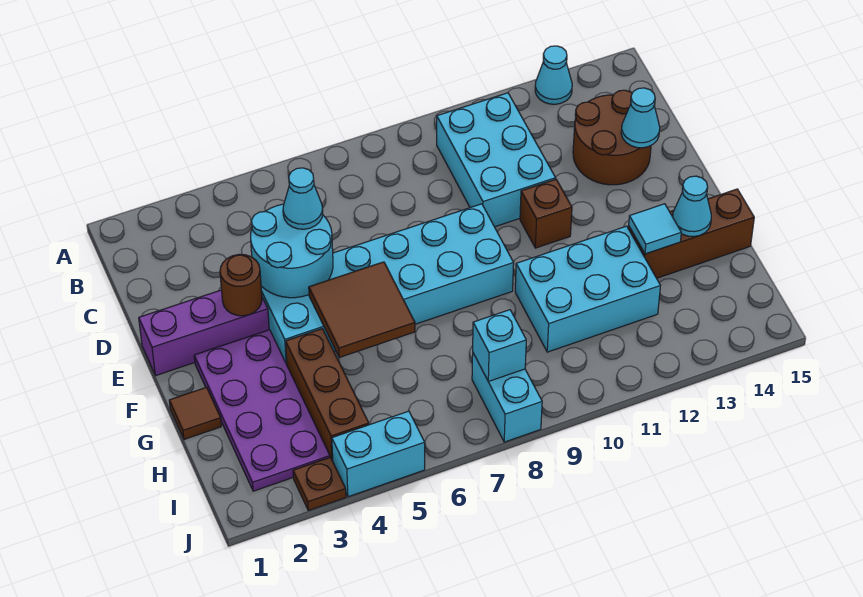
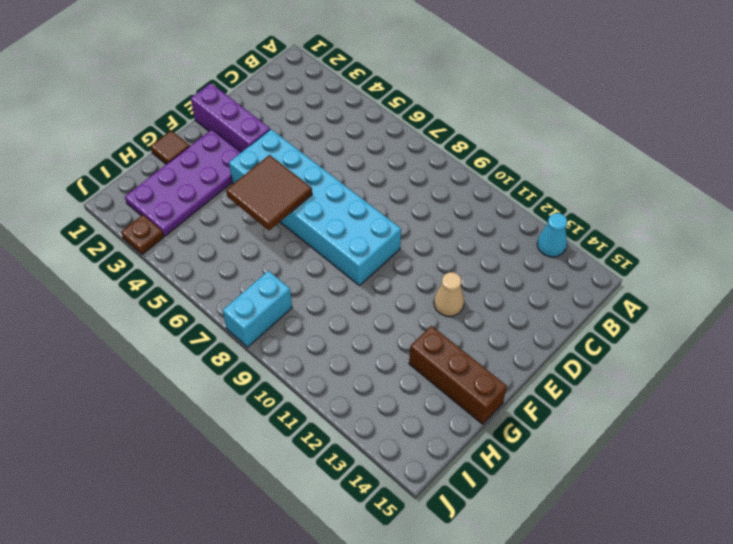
tan 1x1 cone [434,272,464,316] -> none
none -> cyan 2x3 brick [437,93,556,227]
none -> brown 2x2 round brick [573,90,651,185]
none -> brown 1x1 brick [520,179,572,248]

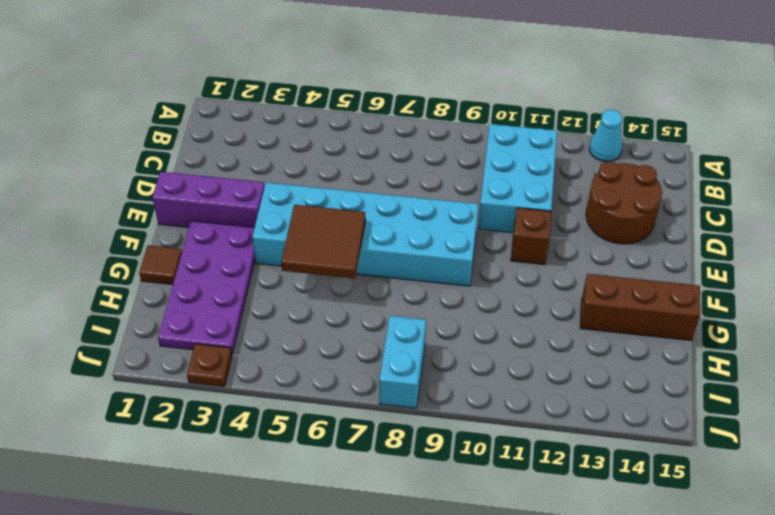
none -> brown 1x3 brick [286,329,369,461]
none -> cyan 2x3 brick [515,226,660,352]
none -> cyan 1x2 brick [332,411,425,497]

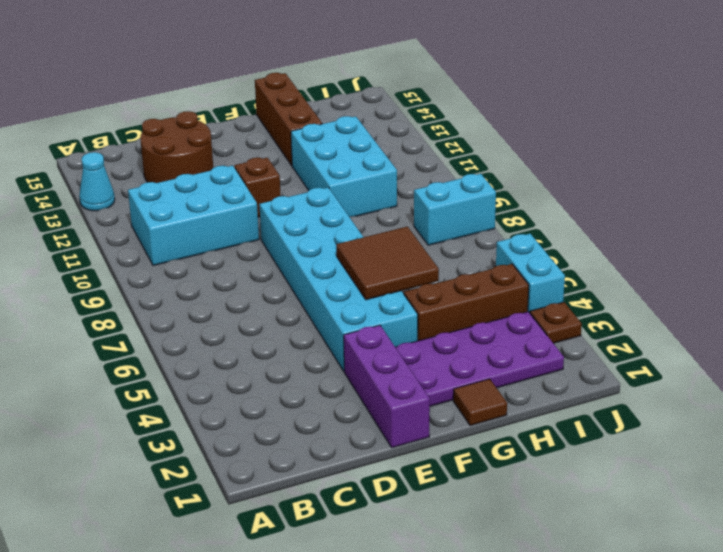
none -> cyan 2x2 round brick [251,204,333,298]
none -> cyan 1x1 cone [621,88,660,148]
none -> brown 1x1 round brick [220,254,262,316]

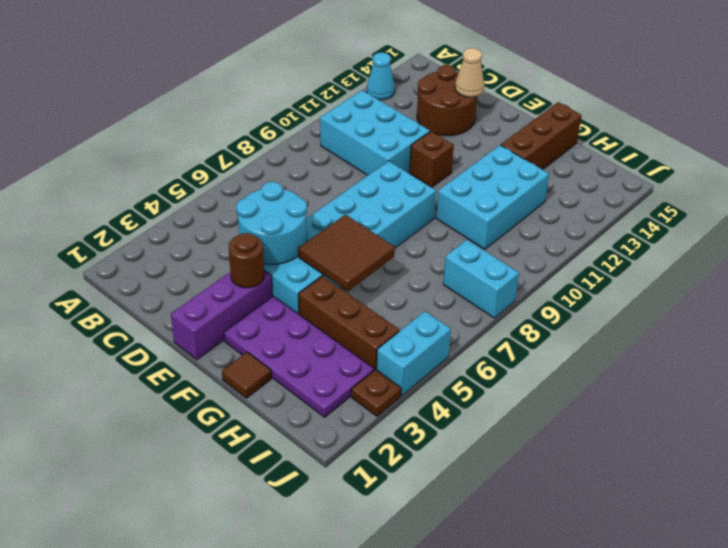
tan 1x1 cone [455,48,484,97] -> cyan 1x1 cone [621,88,660,148]
none -> cyan 1x1 tile [629,204,681,254]
none -> cyan 1x1 cone [673,176,711,236]
none -> cyan 1x1 brick [473,310,526,381]

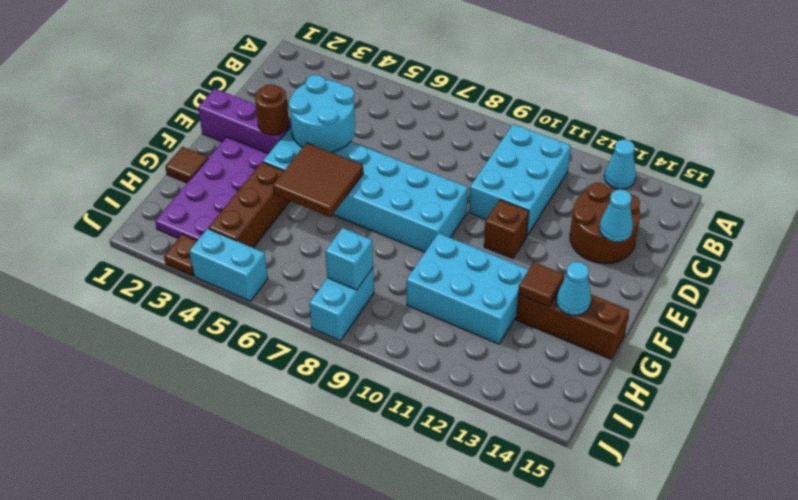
brown 1x1 tile [518,262,564,307] -> cyan 1x1 tile [629,204,681,254]
none -> cyan 1x1 cone [283,168,323,229]

